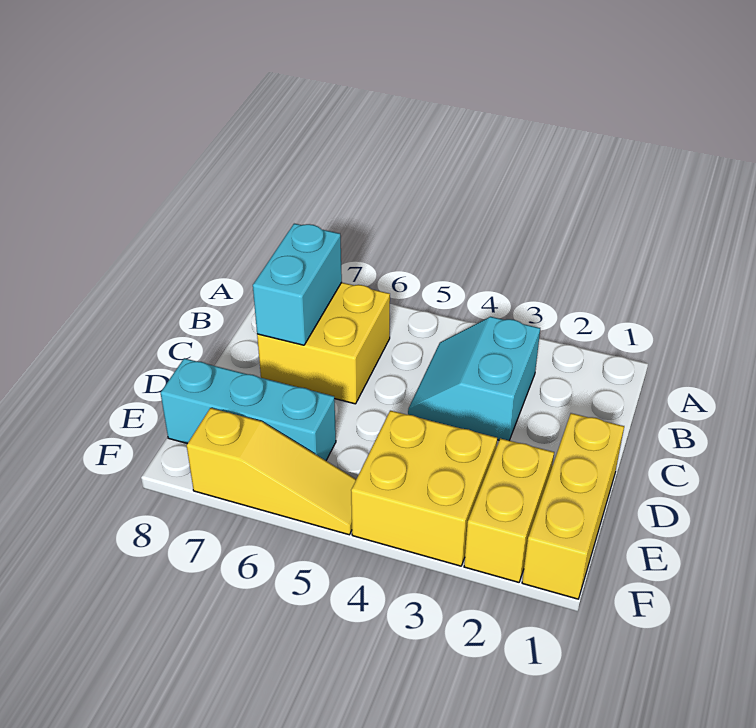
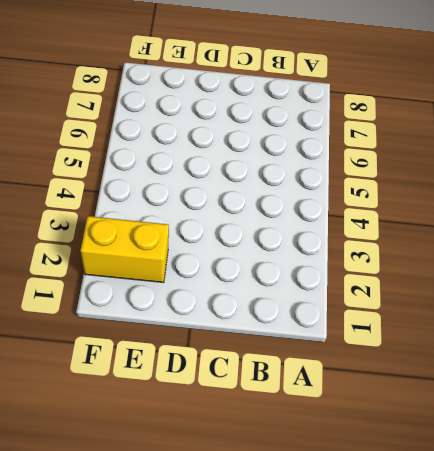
none -> cyan 2x2 slope [408,317,540,440]
none -> yellow 2x2 brick [257,283,390,404]

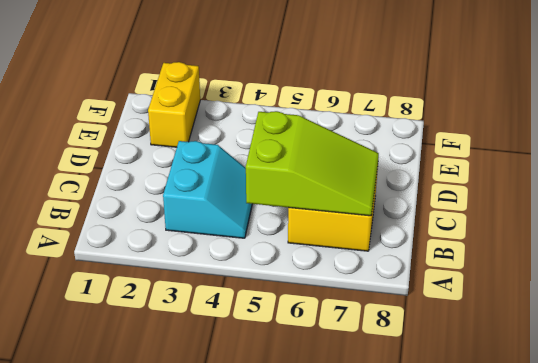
lime 2x3 slope [246,111,379,216] -> cyan 1x2 brick [253,224,342,345]
none -> yellow 1x3 brick [522,413,624,599]
none -> yellow 2x2 brick [351,411,497,566]

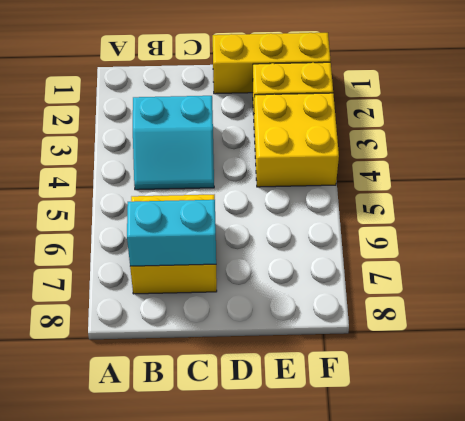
none -> cyan 1x3 brick [161,358,336,461]
none -> yellow 1x3 slope [187,408,356,535]

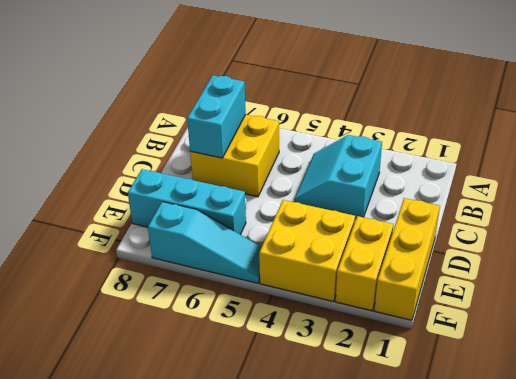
cyan 1x3 slope [148,202,262,283] -> yellow 1x3 slope [187,408,356,535]

